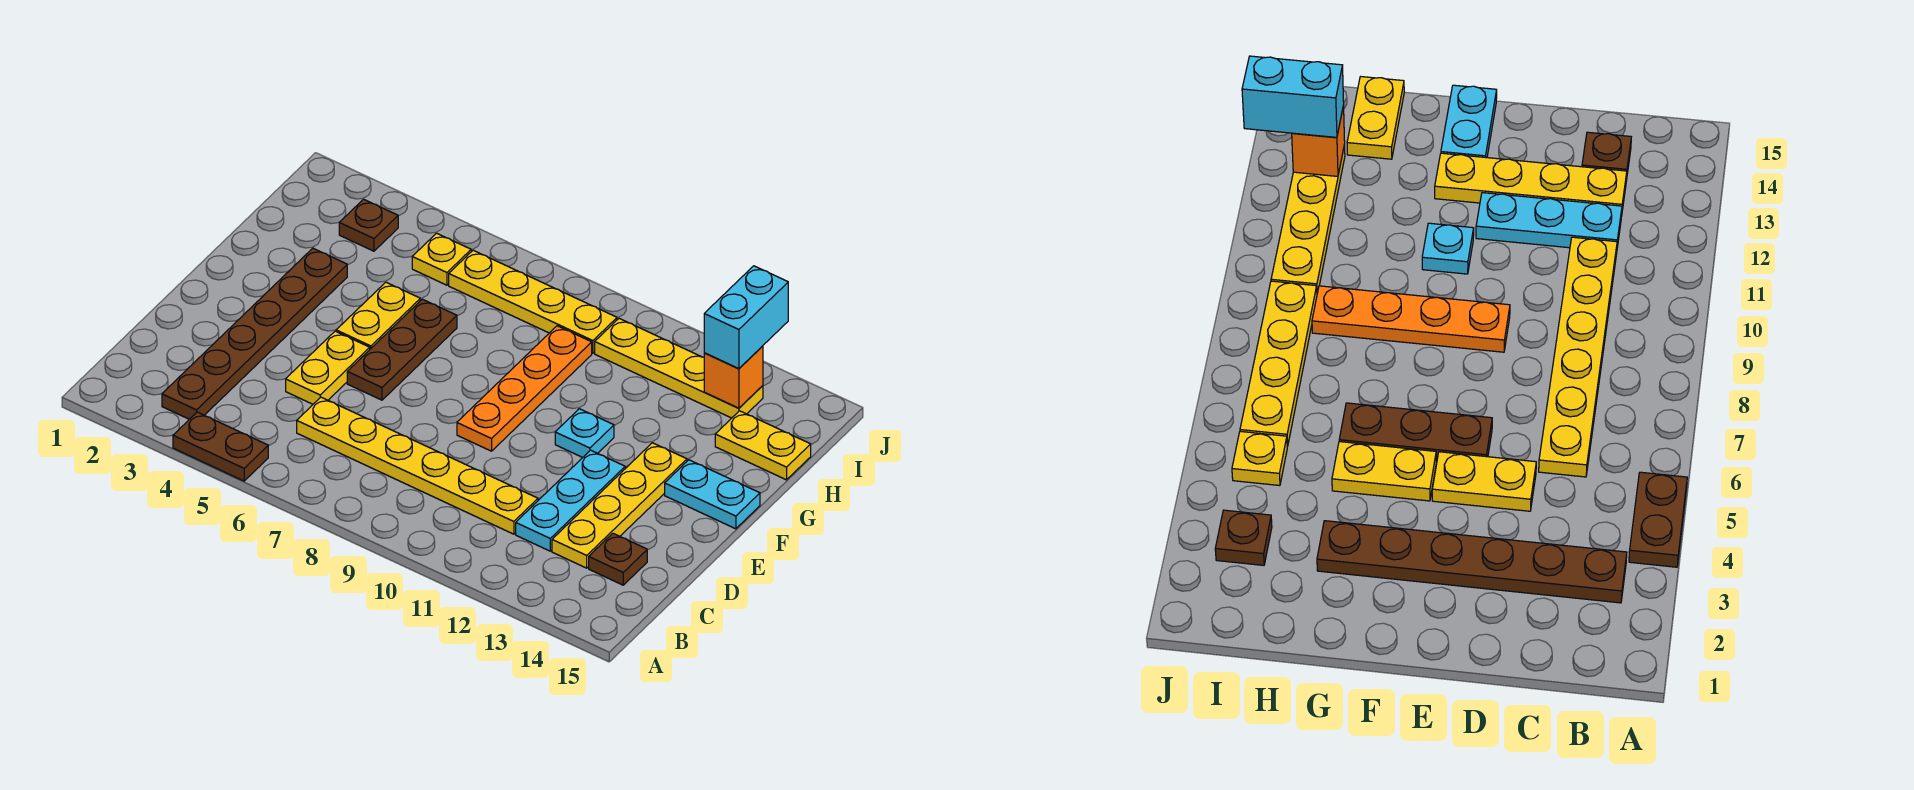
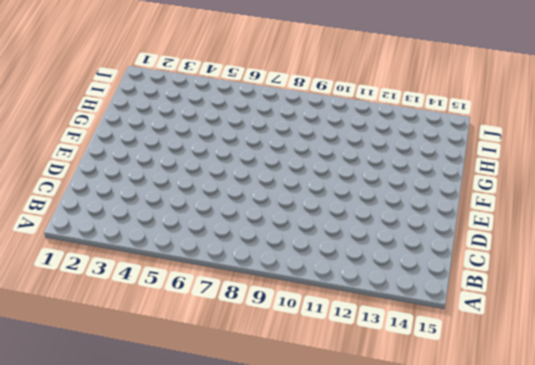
none -> brown 1x2 plate [173,412,268,481]
none -> brown 1x6 plate [162,248,347,419]
none -> yellow 1x6 plate [297,397,538,534]

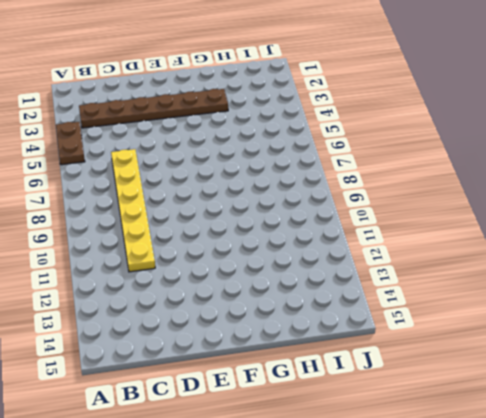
none -> cyan 1x3 plate [516,450,625,551]
none -> yellow 1x4 plate [552,443,687,568]
none -> brown 1x1 plate [589,533,647,585]

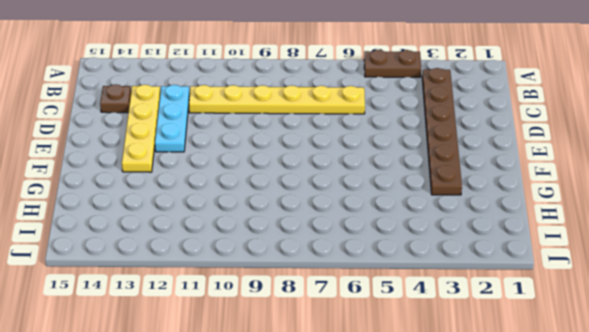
none -> yellow 1x2 plate [286,331,370,404]
none -> brown 1x3 plate [347,299,457,400]
none -> orange 1x4 plate [457,326,592,451]

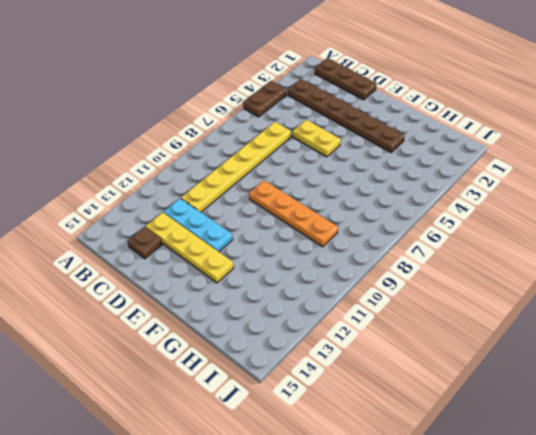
brown 1x3 plate [315,58,377,100] -> brown 1x3 plate moved to [347,299,457,400]
none -> yellow 1x2 plate [336,282,420,349]
none -> cyan 1x1 plate [555,409,614,457]
none -> cyan 1x2 plate [665,460,760,529]

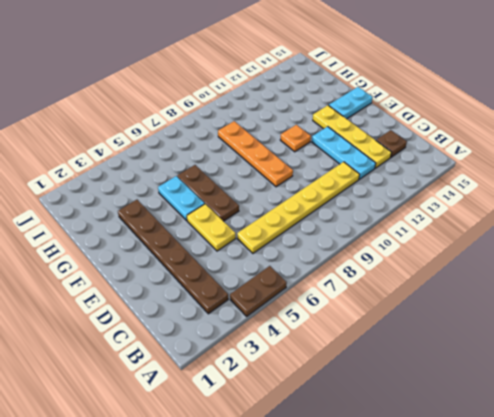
cyan 1x2 plate [158,176,205,220] -> yellow 1x2 plate [336,282,420,349]
orange 1x1 plate [280,125,311,152] -> cyan 1x1 plate [555,409,614,457]
none -> yellow 1x2 plate [715,411,811,480]
none -> brown 1x1 plate [339,199,398,251]
none -> yellow 1x1 plate [412,233,471,285]

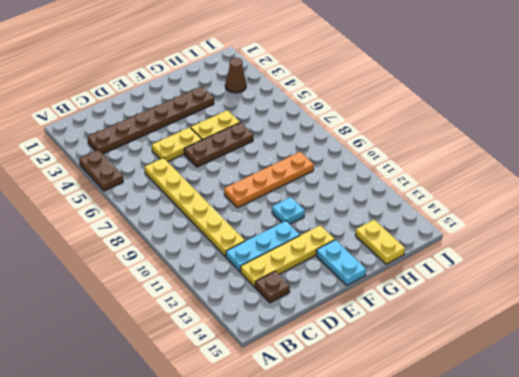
brown 1x1 cone [225,58,246,93] -> brown 1x1 plate [339,199,398,251]
none -> yellow 1x1 plate [412,233,471,285]
none -> yellow 1x4 plate [449,250,617,353]
none -> yellow 1x4 plate [595,319,763,418]

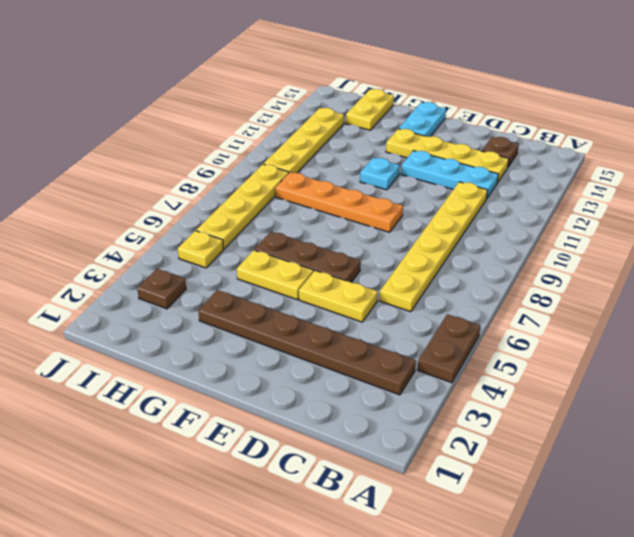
none -> orange 1x1 brick [704,346,763,408]
none -> cyan 1x2 brick [704,266,788,369]

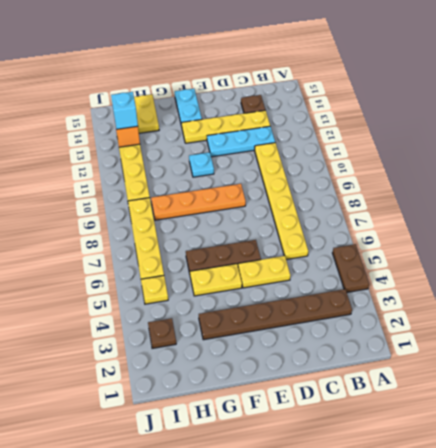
cyan 1x1 brick [111,92,138,129] -> cyan 1x2 brick [704,266,788,369]

